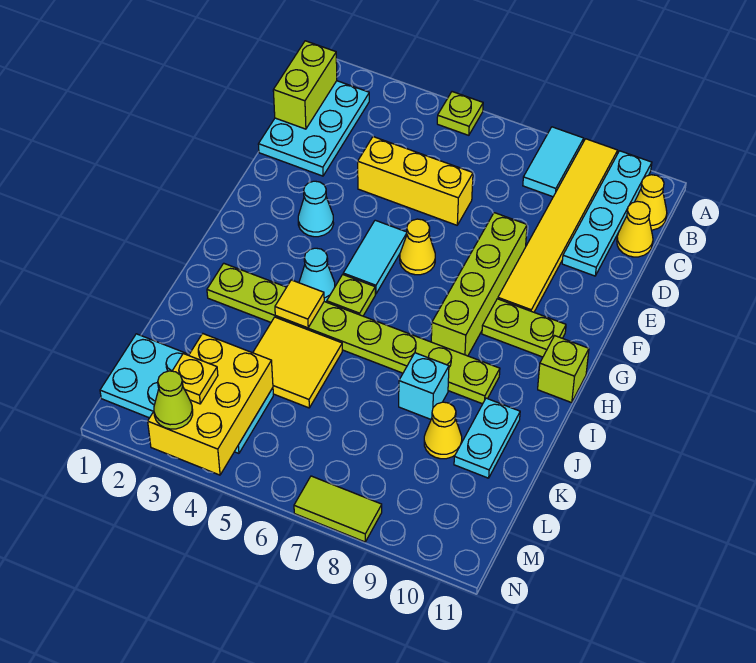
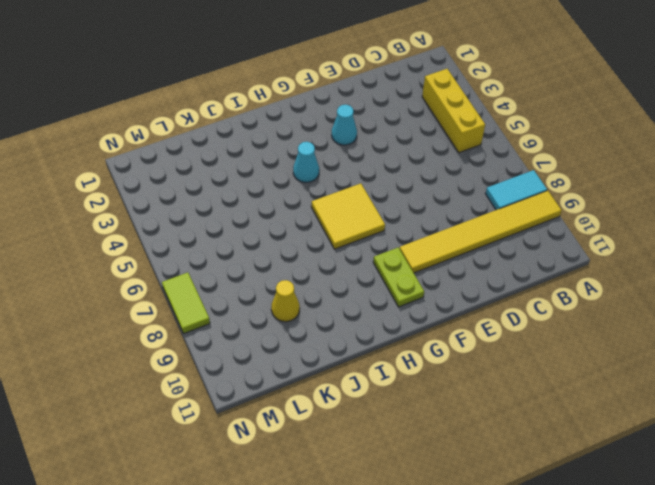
yellow 1x3 brick [422,69,485,153] -> yellow 1x3 brick moved to [358,137,473,225]
yellow 2x2 tile [311,184,385,249] -> yellow 2x2 tile moved to [253,317,342,408]
none -> lime 1x1 plate [437,92,483,135]
none -> cyan 1x4 plate [562,151,652,276]
none -> cyan 2x3 plate [258,81,369,176]

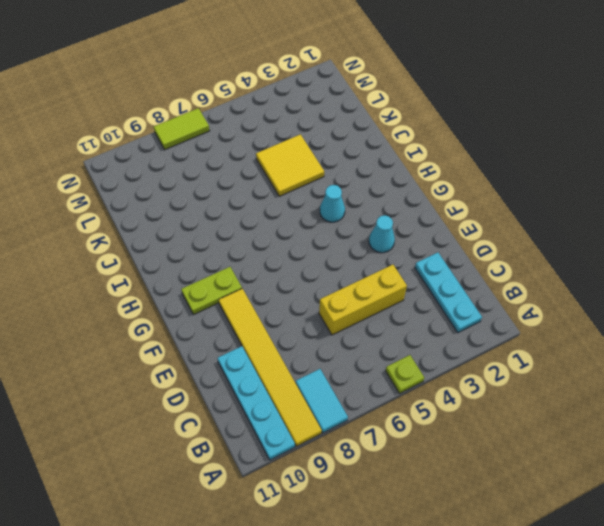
cyan 1x3 plate [415,253,482,333] -> cyan 2x3 plate [258,81,369,176]
none -> yellow 1x1 cone [635,175,667,230]
none -> yellow 1x1 cone [617,201,653,257]
none -> lime 1x4 brick [431,213,527,356]

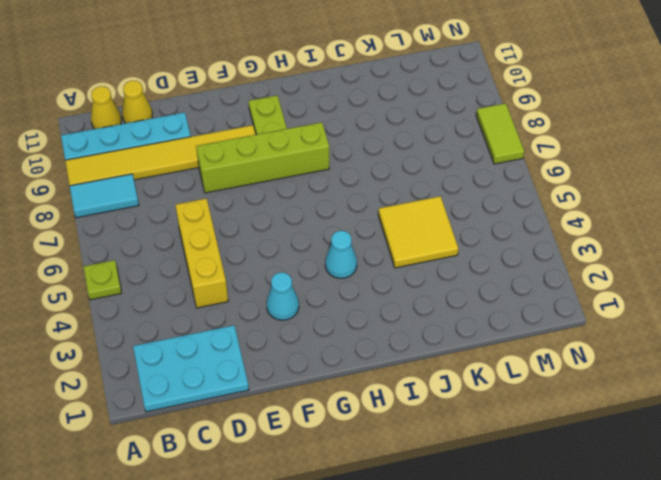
none -> cyan 1x2 tile [343,220,407,294]
none -> yellow 1x1 cone [400,219,435,275]
none -> lime 1x1 plate [327,275,375,316]

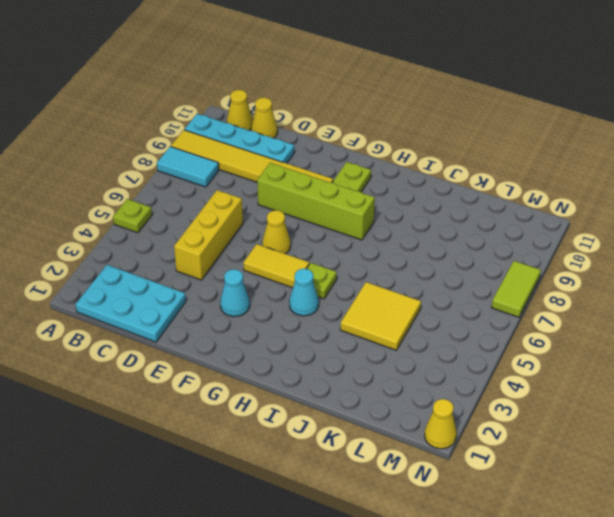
yellow 1x2 tile [243,244,309,288] -> cyan 1x2 tile [343,220,407,294]
yellow 1x1 cone [425,399,457,449] -> yellow 1x1 cone moved to [424,402,462,459]
none -> lime 1x1 brick [538,336,589,403]
none -> lime 1x8 plate [207,263,500,404]
none -> cyan 1x1 brick [399,353,449,419]

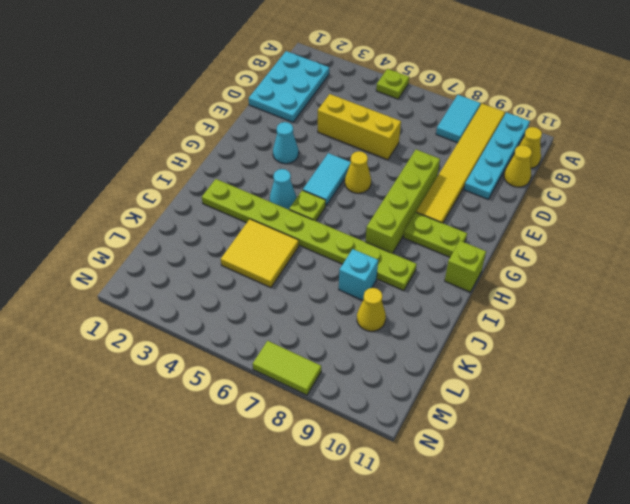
none -> cyan 1x2 plate [454,398,520,478]
none -> cyan 2x4 plate [100,334,273,453]
none -> lime 1x2 brick [273,41,337,129]

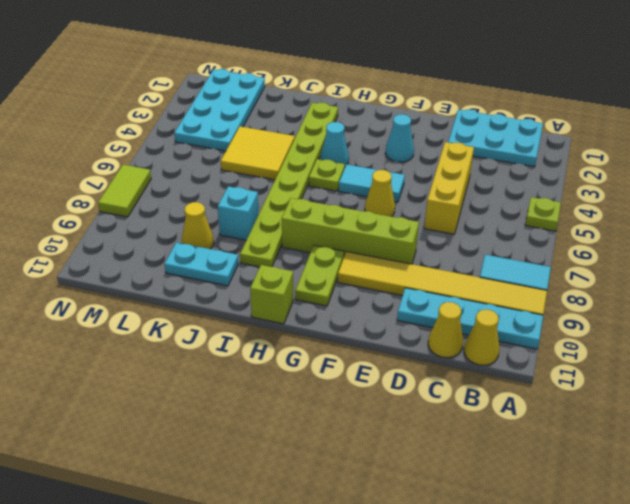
none -> lime 1x2 brick [273,41,337,129]
none -> yellow 1x1 tile [275,280,324,328]
none -> yellow 2x3 brick [148,333,273,475]

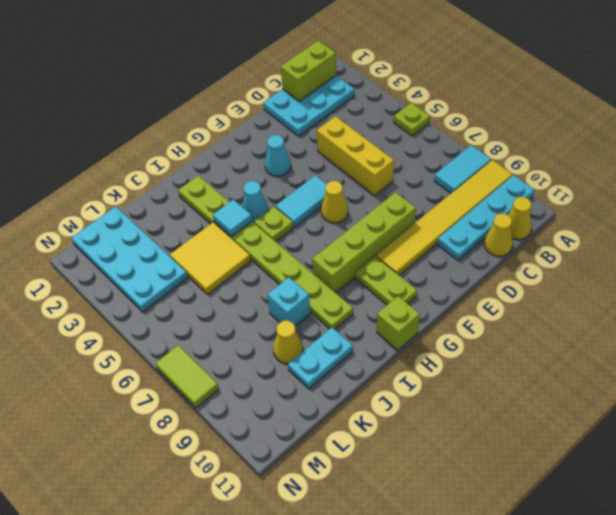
cyan 1x1 tile [213,199,252,237] -> yellow 1x1 tile [275,280,324,328]
none -> yellow 2x3 brick [148,333,273,475]
none -> yellow 1x1 plate [173,354,218,404]
none -> lime 1x1 cone [154,371,193,429]

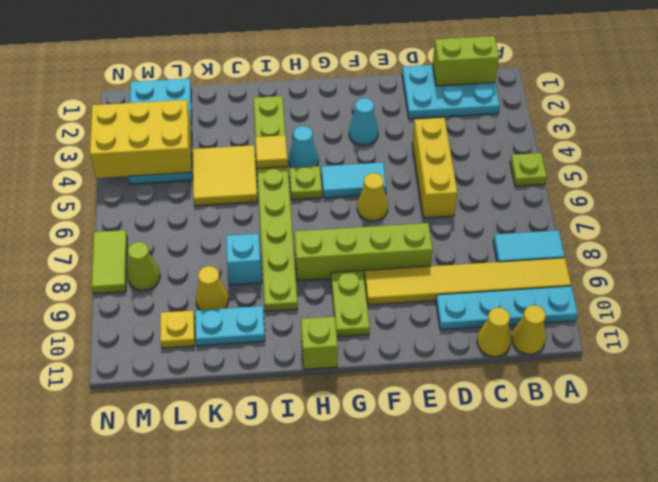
yellow 1x1 plate [160,311,195,348] -> yellow 1x1 plate moved to [173,354,218,404]
lime 1x1 cone [127,242,160,290] -> lime 1x1 cone moved to [154,371,193,429]

